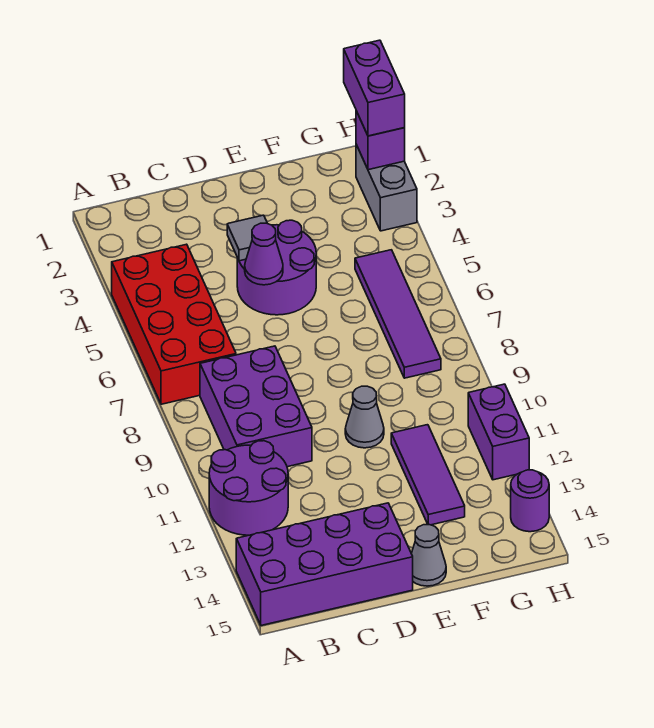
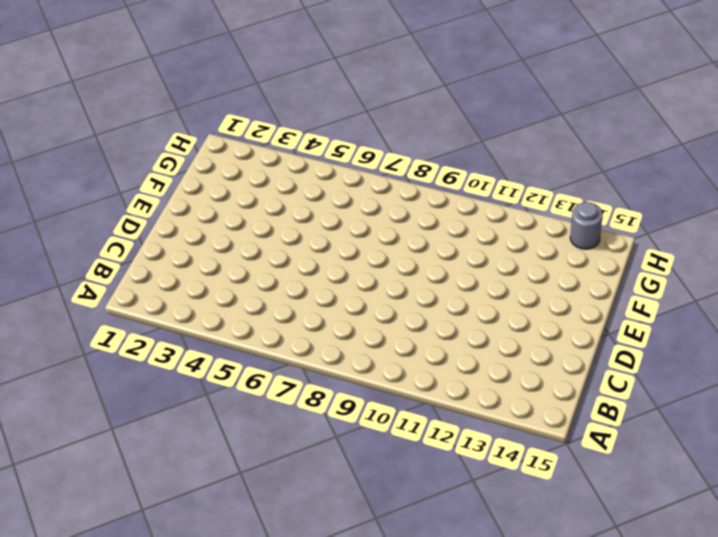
grey 1x1 round brick [570,202,603,249] -> purple 1x1 round brick [511,470,549,532]
none -> red 2x4 brick [112,244,236,404]
none -> purple 2x2 round brick [209,441,288,535]
none -> purple 2x4 brick [236,503,413,625]

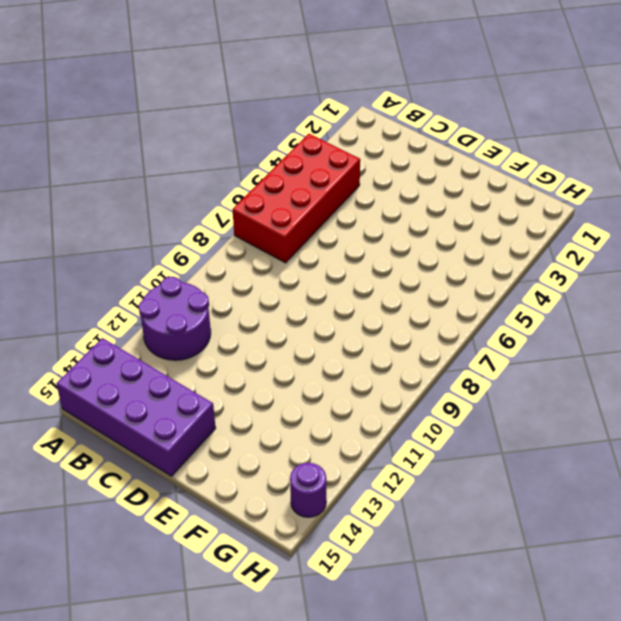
none -> purple 2x3 brick [200,346,312,467]
none -> purple 2x2 round brick [237,220,316,315]
none -> grey 1x1 cone [345,386,384,448]

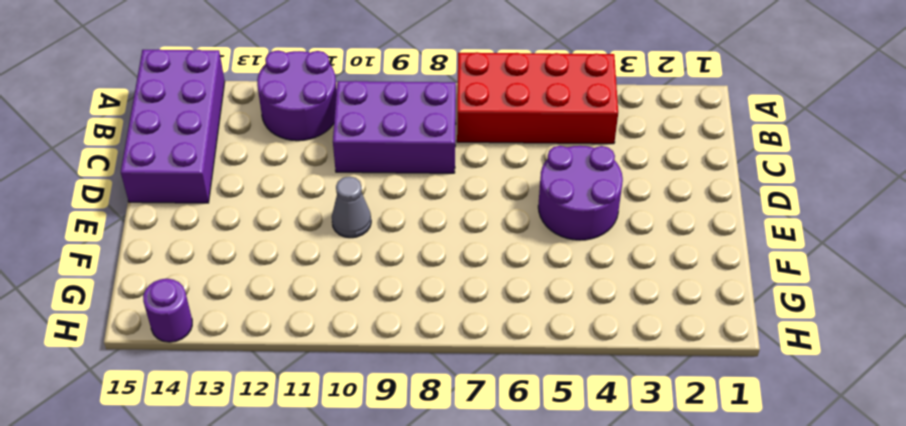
none -> grey 1x1 cone [411,525,446,586]
none -> purple 1x3 tile [391,425,465,525]
none -> purple 1x4 tile [355,250,441,378]

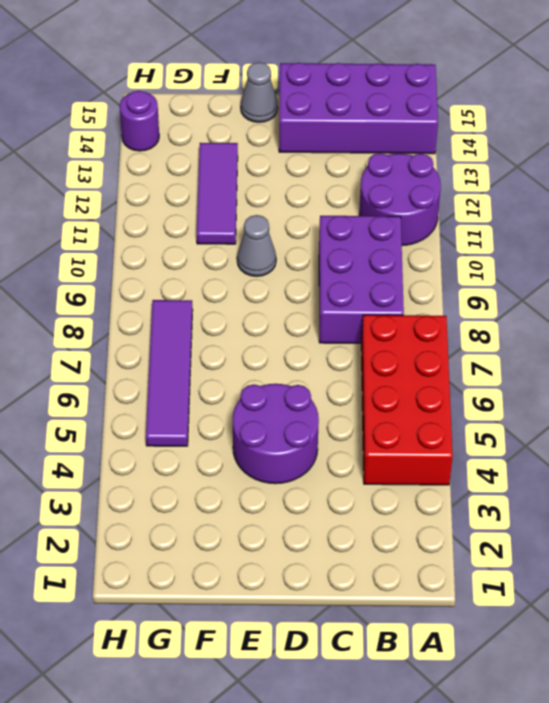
none -> grey 1x2 brick [356,145,417,231]
none -> purple 1x2 brick [468,384,529,480]
none -> grey 1x1 tile [227,215,268,261]

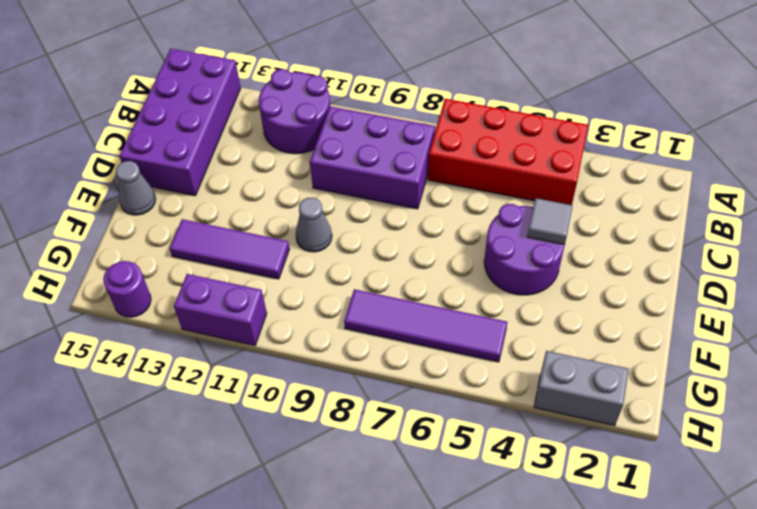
none -> purple 1x1 cone [245,223,283,285]
none -> purple 1x1 brick [356,111,405,170]
none -> purple 1x2 brick [344,40,405,136]

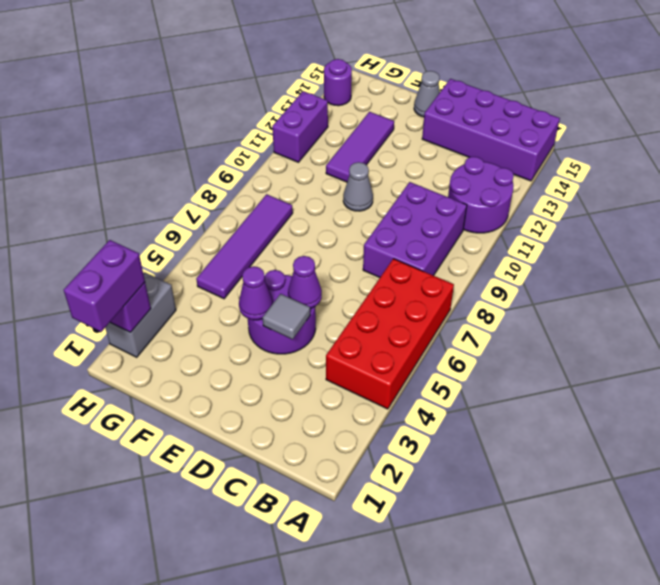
purple 1x1 cone [239,266,273,320] -> none

